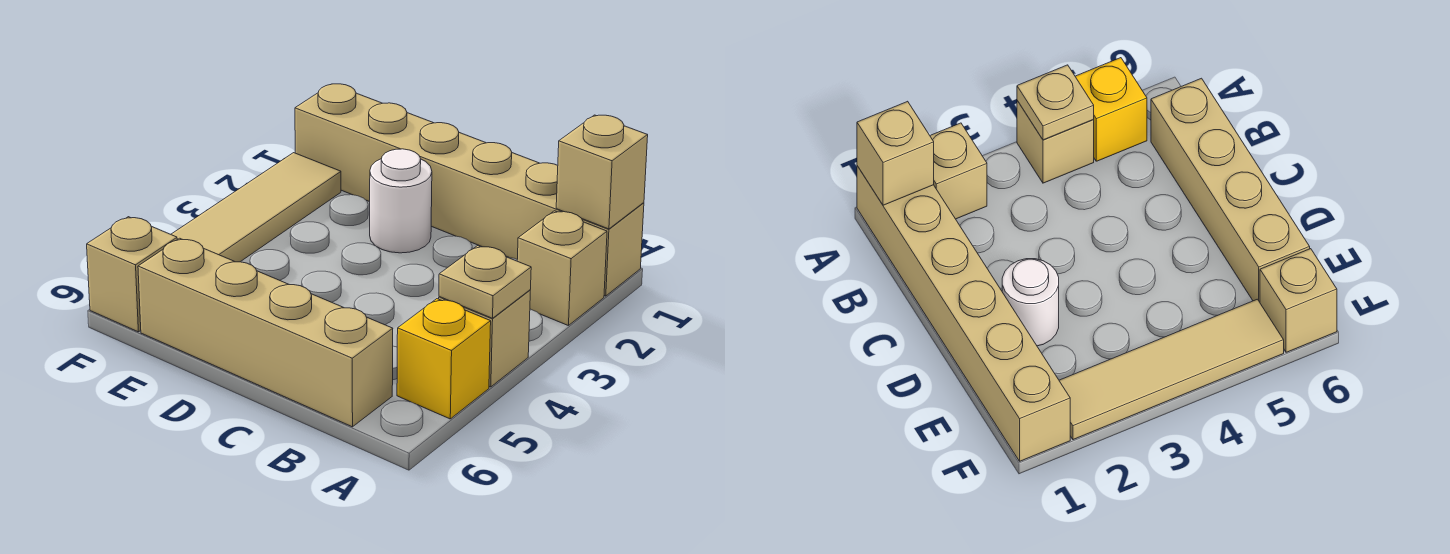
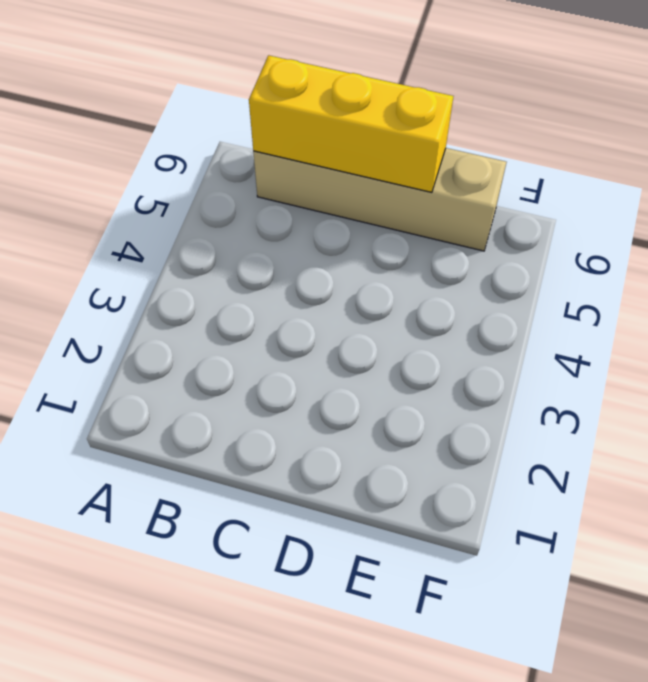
yellow 1x3 brick [249,55,453,192] -> none
none -> tan 1x6 brick [295,84,644,296]
none -> tan 1x1 brick [517,211,607,326]

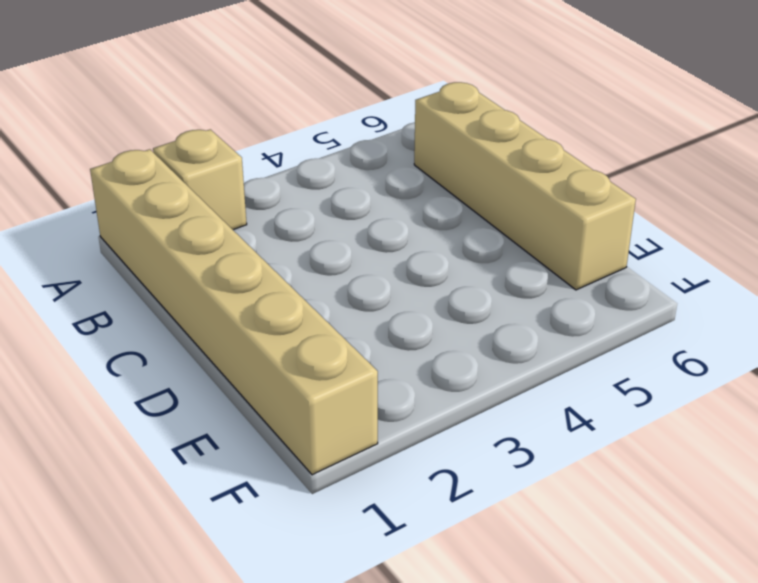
none -> tan 1x1 brick [439,290,530,387]
none -> yellow 1x1 brick [397,299,491,419]

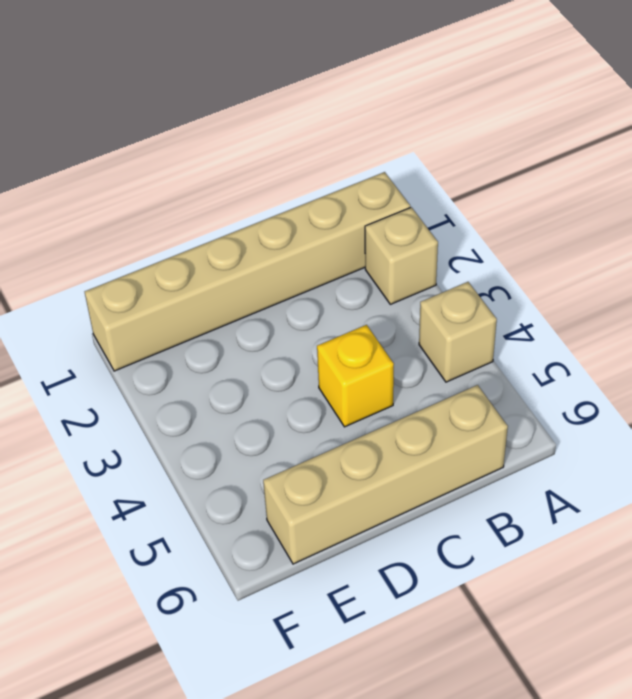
yellow 1x1 brick [317,325,394,427] -> yellow 1x1 brick moved to [397,299,491,419]
none -> white 1x1 round brick [370,149,432,253]
none -> tan 1x4 tile [171,153,341,262]

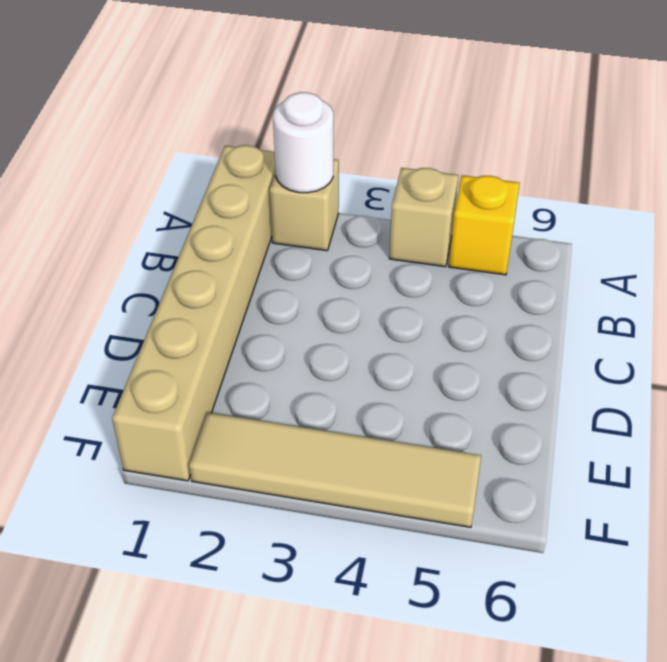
white 1x1 round brick [273,92,333,193] -> white 1x1 round brick moved to [370,149,432,253]
none -> tan 1x4 brick [138,238,393,427]
none -> tan 1x1 brick [87,217,177,332]

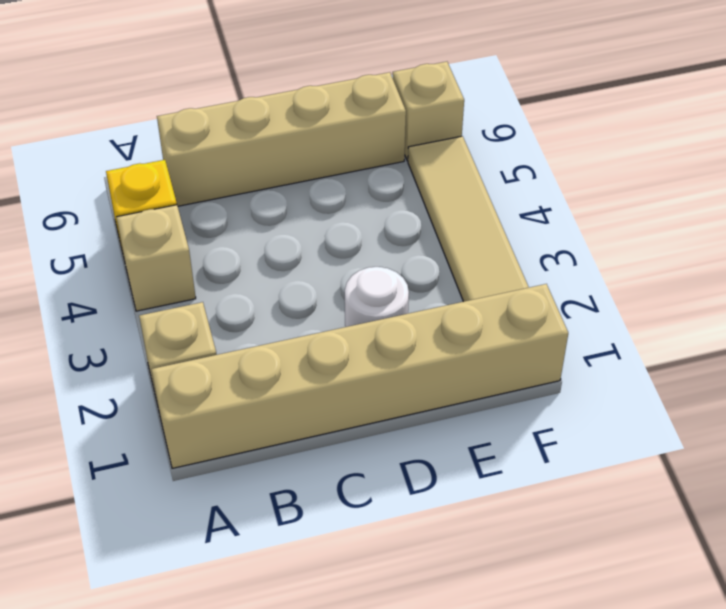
none -> tan 1x1 brick [556,115,648,229]
none -> tan 1x1 plate [439,246,531,318]

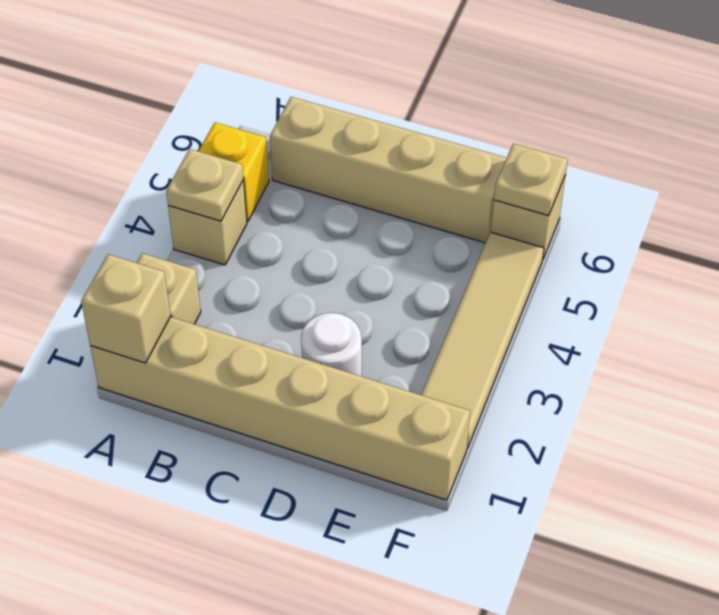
tan 1x1 plate [494,144,568,216] -> none

